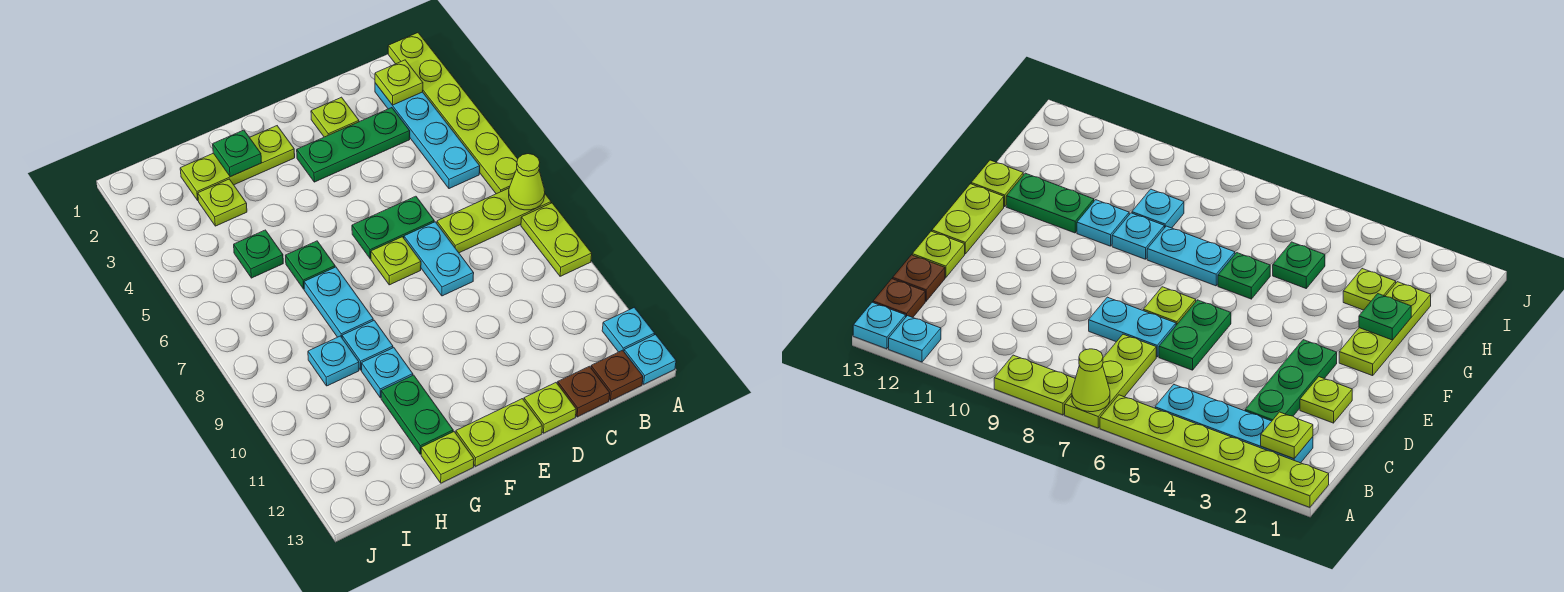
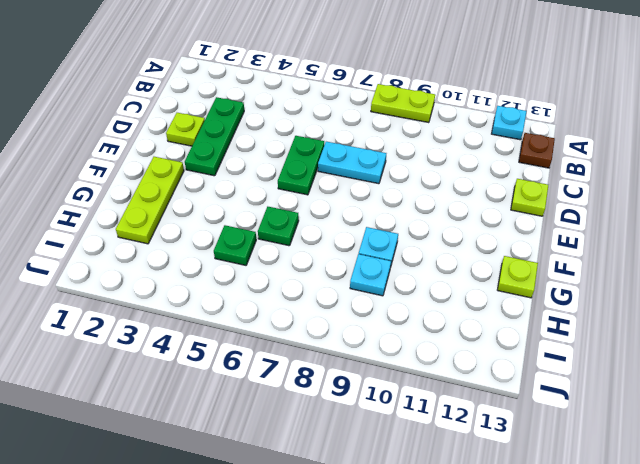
none -> lime 1x6 plate [388,33,518,194]
none -> lime 1x3 plate [437,188,551,253]
none -> cyan 1x1 plate [624,335,676,384]

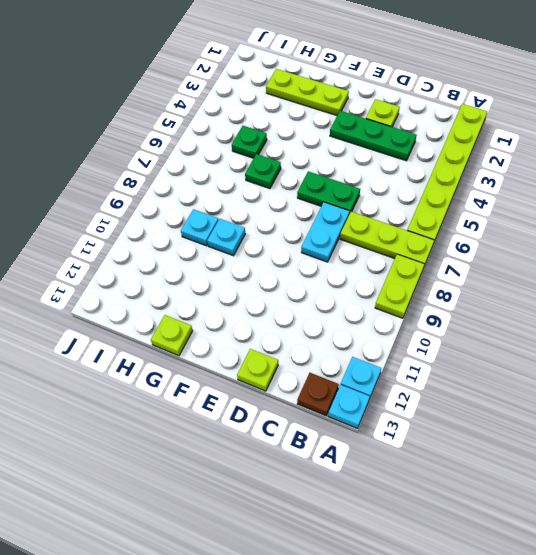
none -> cyan 1x4 plate [375,83,480,189]
none -> brown 1x1 plate [558,366,610,417]
none -> lime 1x1 plate [371,237,421,285]

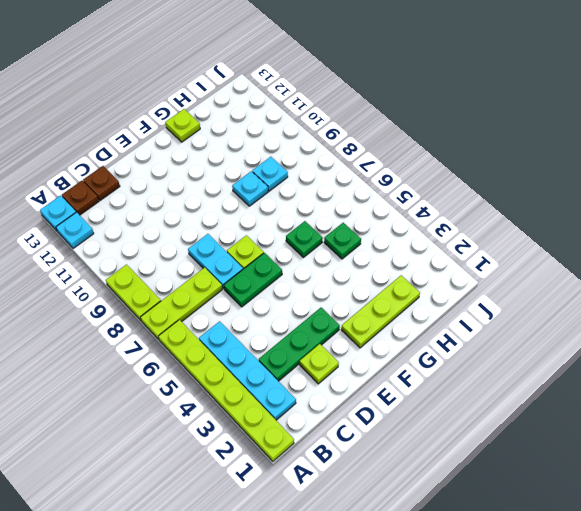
none -> lime 1x1 plate [524,383,576,433]
none -> lime 1x2 plate [456,399,542,466]
none -> cyan 1x2 plate [304,267,373,337]

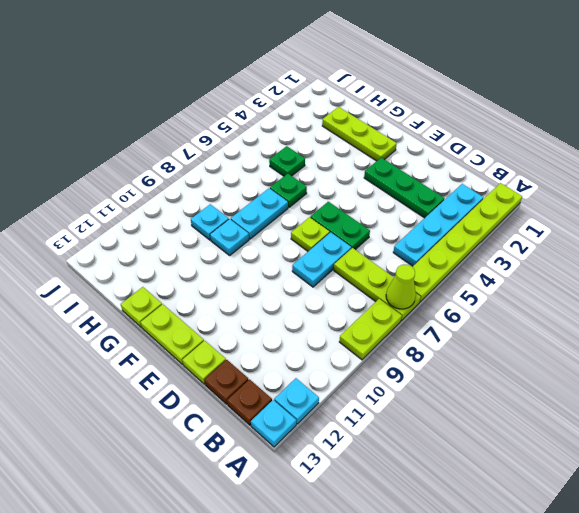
none -> lime 1x1 plate [311,97,359,137]
none -> cyan 1x1 plate [362,348,413,398]
none -> green 1x2 plate [381,375,453,454]

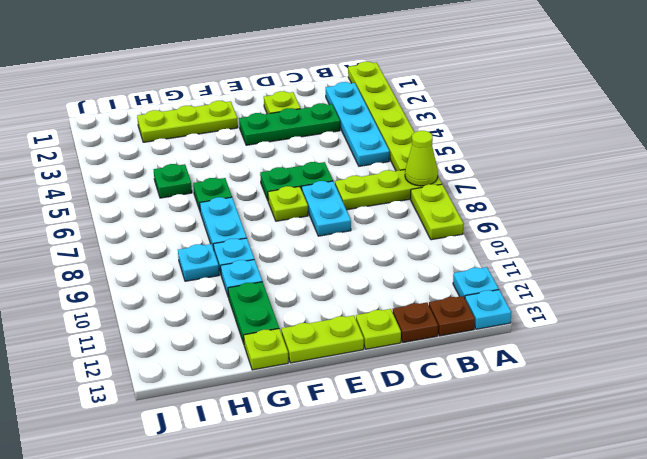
none -> lime 1x1 plate [198,179,247,226]
none -> lime 1x1 plate [375,60,423,105]
none -> green 1x1 plate [213,130,262,177]

